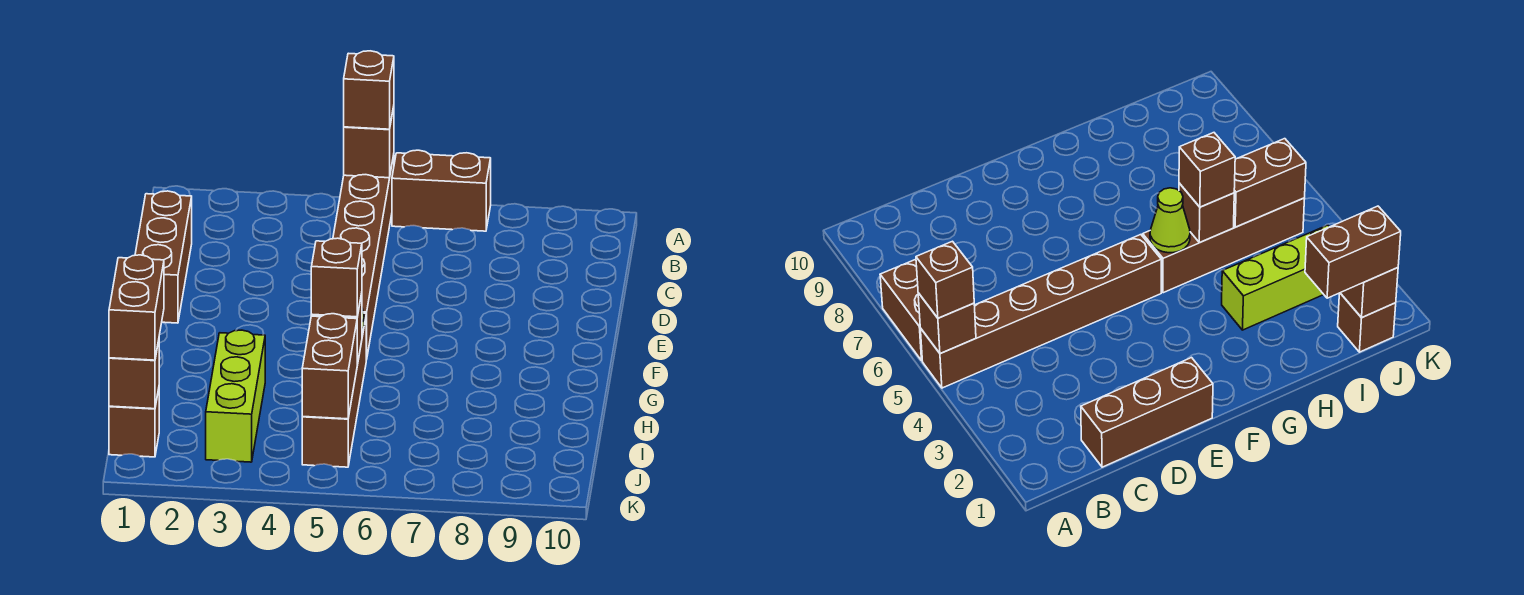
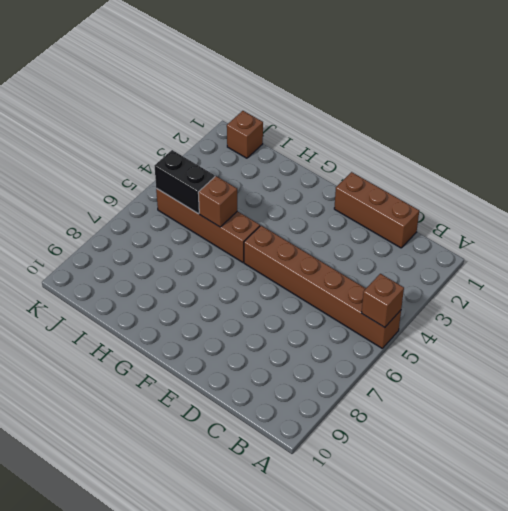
black 1x2 brick [155,150,215,213] -> brown 1x2 brick [302,314,357,419]
none -> brown 1x2 brick [392,150,491,231]
none -> lime 1x3 brick [206,330,265,462]
none -> lime 1x1 cone [1150,188,1190,253]

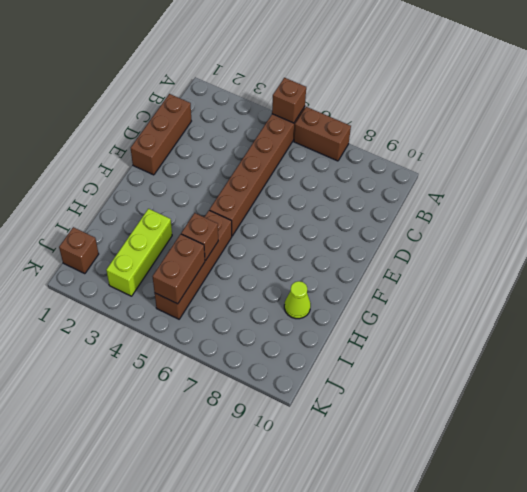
lime 1x1 cone [284,281,311,319] -> lime 1x1 cone moved to [1150,188,1190,253]
none -> brown 1x1 brick [109,341,159,409]
none -> brown 1x1 brick [344,51,394,129]
none -> brown 1x1 brick [311,238,362,317]

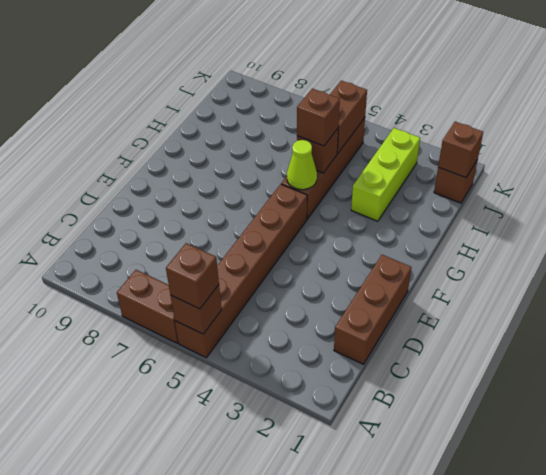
none -> brown 1x2 brick [109,255,164,360]

